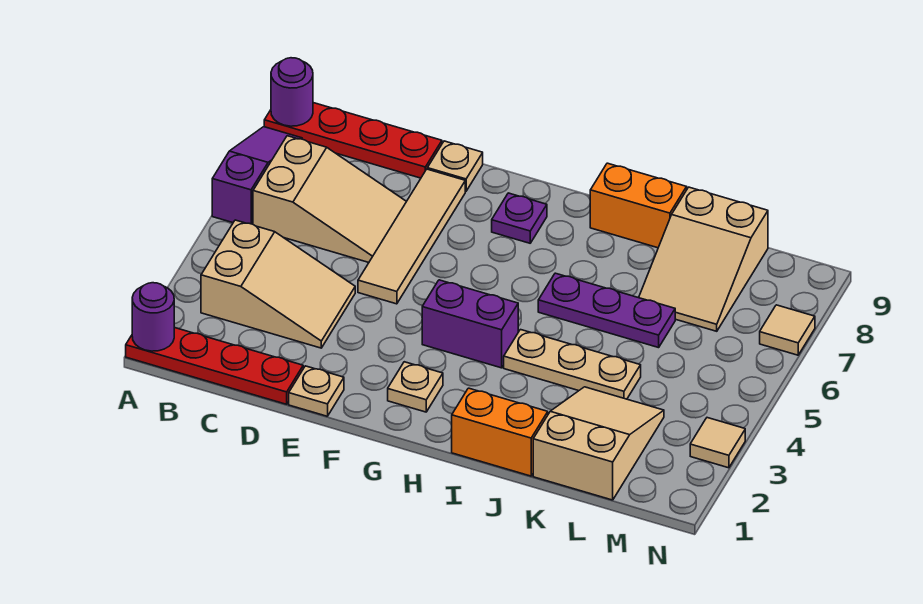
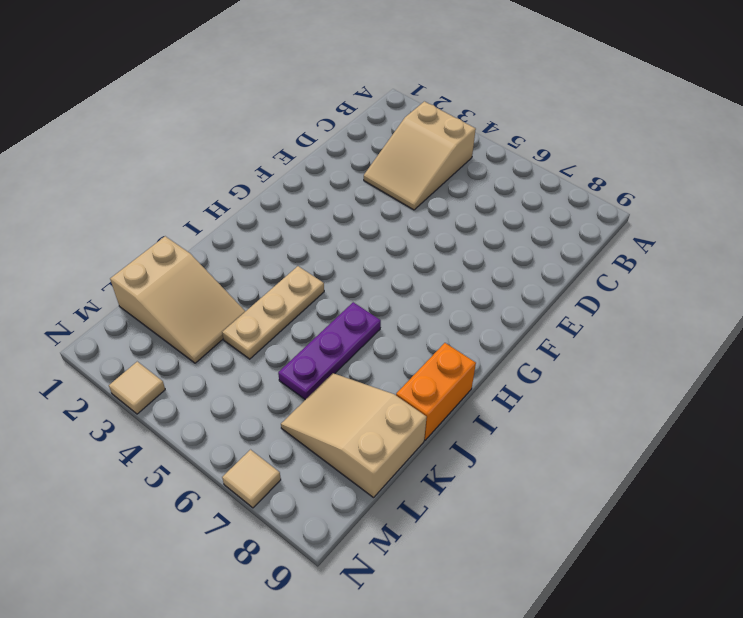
none -> red 1x4 plate [126,328,303,404]
none -> purple 1x3 slope [212,127,302,224]
none -> red 1x4 plate [264,103,442,178]

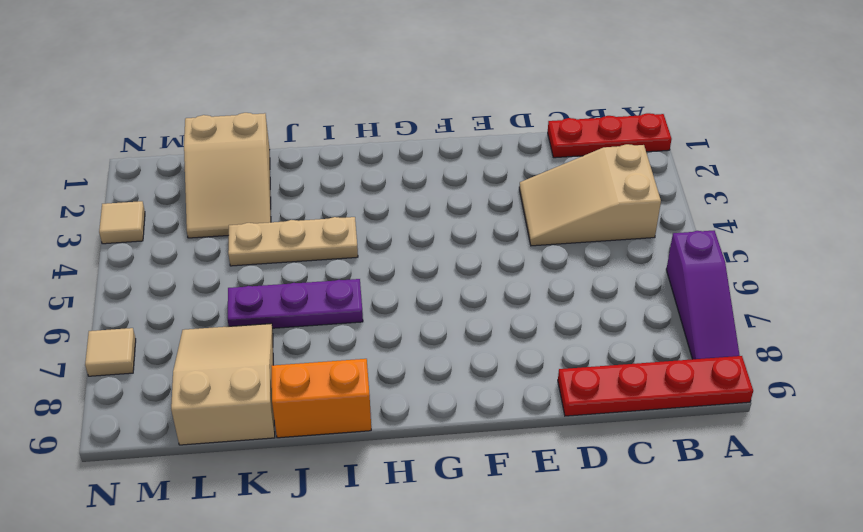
red 1x3 plate [548,113,672,158] -> red 1x4 plate [126,328,303,404]
none -> tan 2x3 slope [253,136,406,262]
none -> tan 1x1 plate [289,366,344,416]
none -> tan 1x4 tile [358,169,465,304]

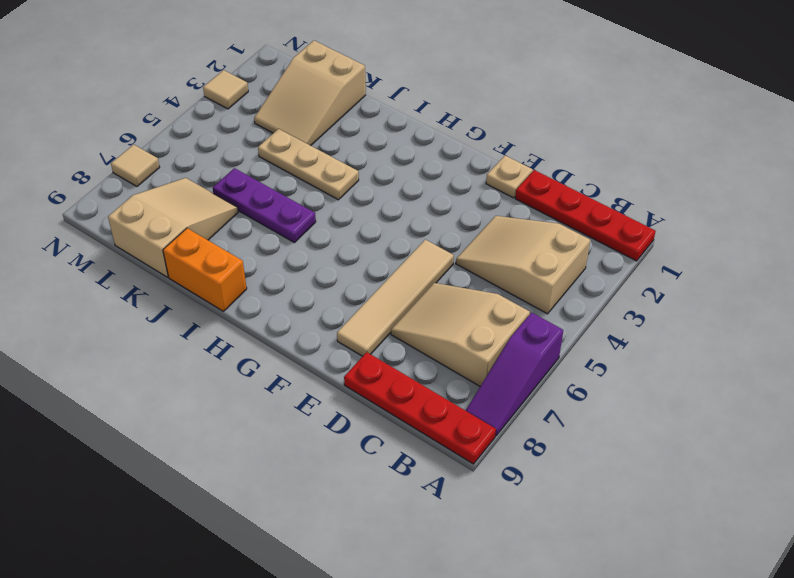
none -> tan 1x1 plate [427,141,483,191]
none -> tan 1x1 plate [388,362,443,412]
none -> purple 1x2 brick [422,280,518,368]

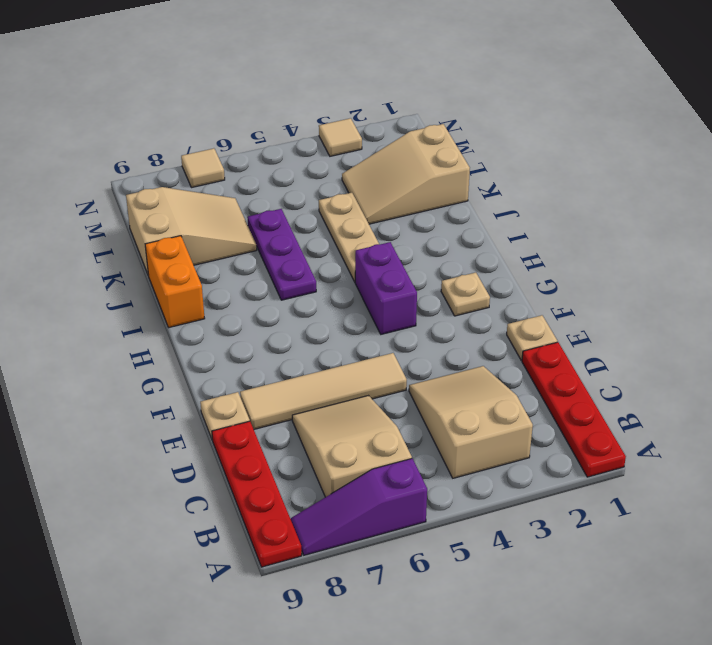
none -> purple 1x1 plate [492,193,547,243]
none -> orange 1x2 brick [452,388,548,476]
none -> purple 1x1 round brick [132,283,174,351]

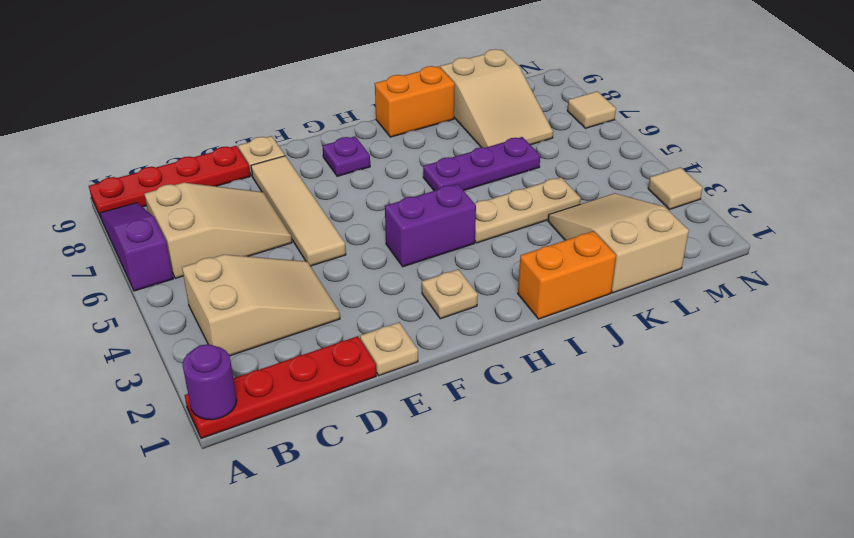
none -> purple 1x1 round brick [271,58,313,126]

